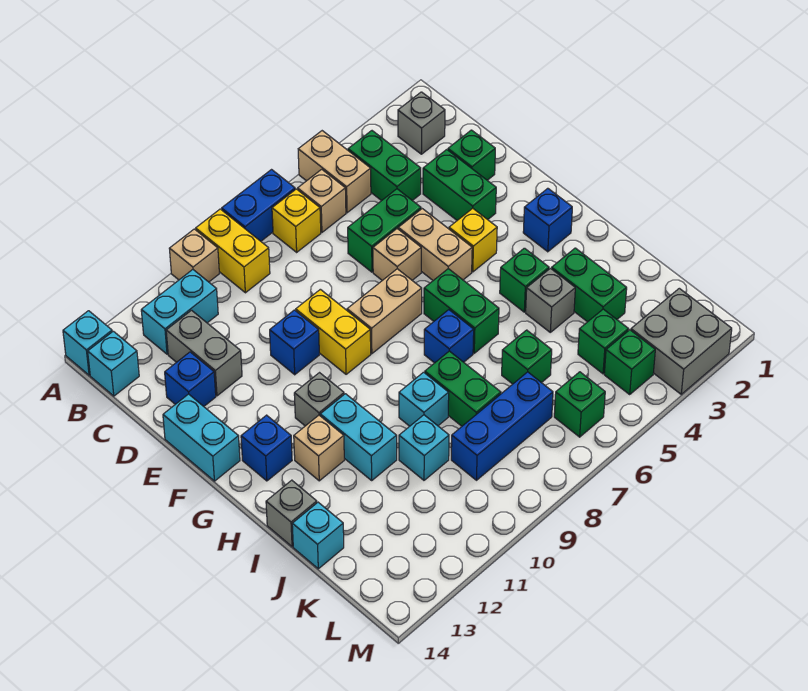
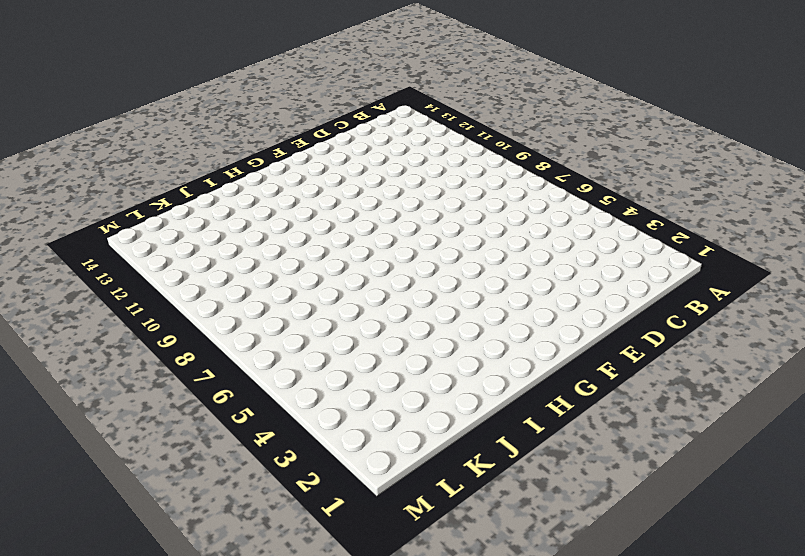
none -> tan 1x2 brick [298,131,371,213]
none -> blue 1x2 brick [222,170,295,241]
none -> yellow 1x2 brick [196,209,270,293]
none -> tan 1x1 brick [169,229,219,282]

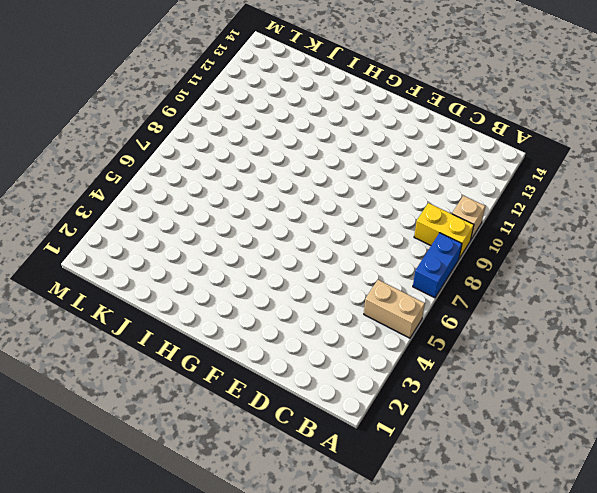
none -> cyan 1x1 brick [63,311,112,375]
none -> grey 1x1 brick [398,92,445,154]
none -> green 1x2 brick [348,131,421,201]
none -> tan 1x1 brick [298,169,346,232]

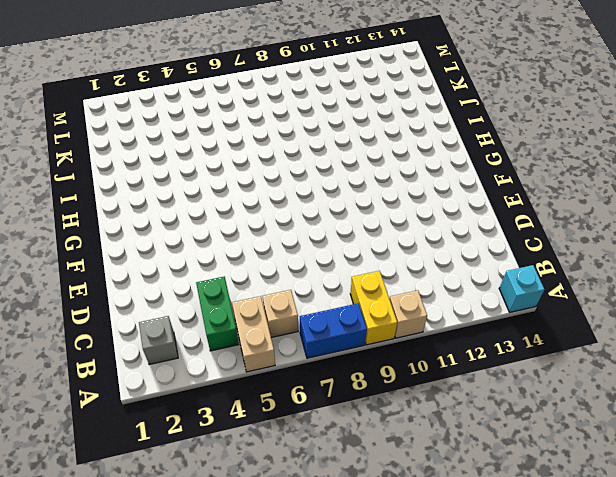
none -> yellow 1x1 brick [272,189,321,252]
none -> cyan 1x2 brick [141,270,218,354]
none -> cyan 1x1 brick [88,331,139,396]
none -> grey 1x2 brick [166,310,242,396]

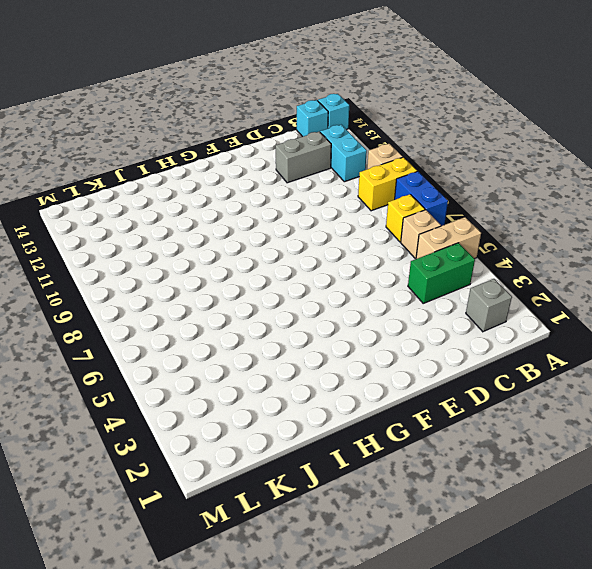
none -> green 1x1 brick [448,130,495,180]
none -> green 1x2 brick [423,150,496,220]
none -> green 1x2 brick [348,189,421,272]
none -> blue 1x1 brick [165,352,216,406]

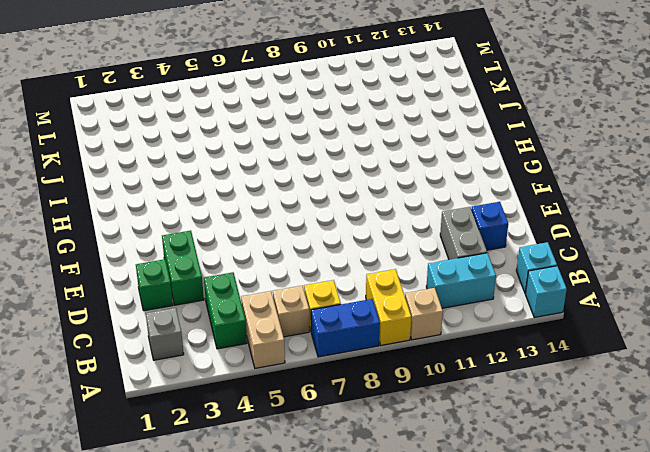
none -> green 1x2 brick [348,189,421,272]
none -> tan 1x2 brick [398,209,472,280]
none -> tan 1x1 brick [373,229,421,280]
none -> yellow 1x2 brick [296,289,371,374]

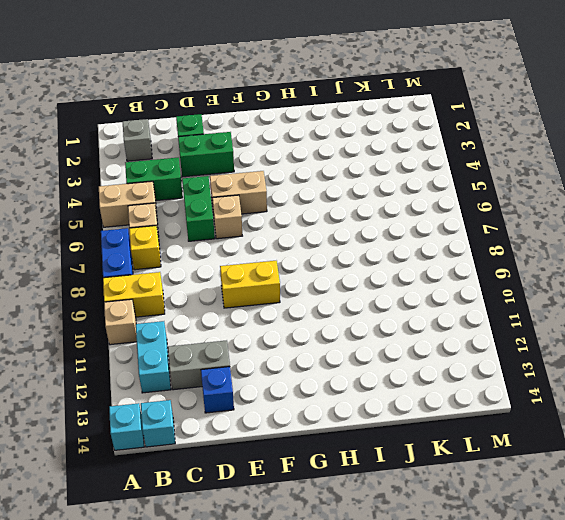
none -> blue 1x1 brick [270,310,319,375]
none -> cyan 1x2 brick [163,394,240,481]
none -> yellow 1x1 brick [449,208,497,272]
none -> tan 1x2 brick [347,269,422,354]

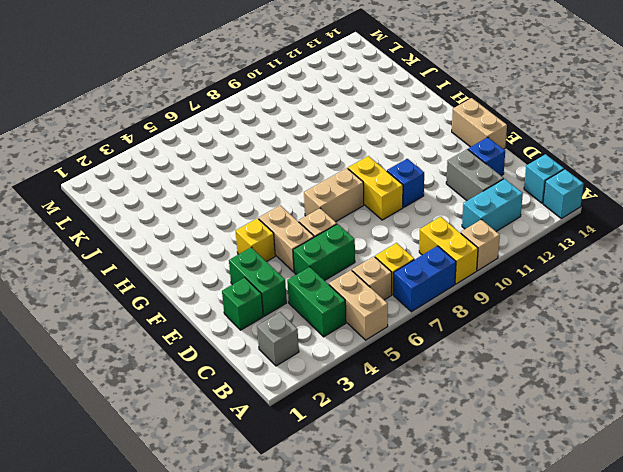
tan 1x2 brick [452,98,507,149] -> cyan 1x2 brick [163,394,240,481]
none -> blue 1x1 brick [523,188,572,252]
none -> green 1x2 brick [424,269,499,353]
none -> grey 1x1 brick [294,373,344,426]
none -> blue 1x1 brick [241,415,292,481]

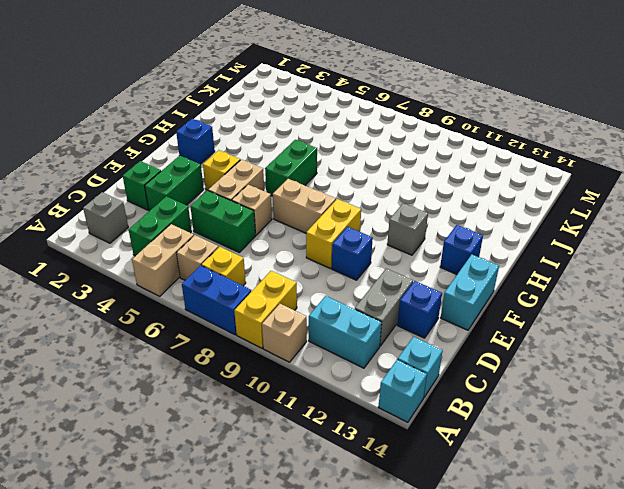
none -> green 1x1 brick [500,248,549,312]
none -> blue 1x1 brick [424,310,474,363]
none -> cyan 1x2 brick [320,394,397,480]
none -> tan 1x1 brick [294,415,344,481]

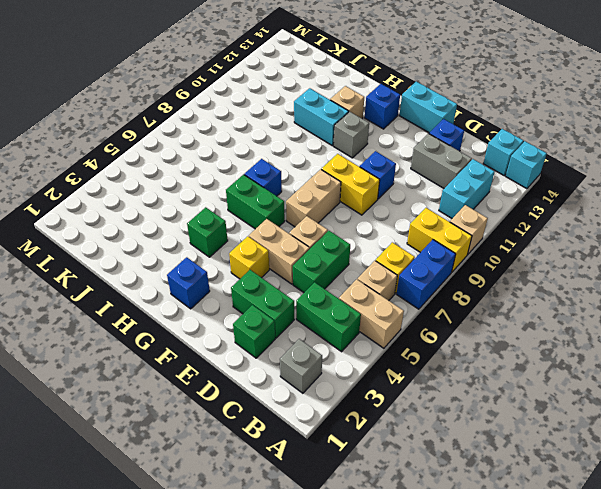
none -> green 1x2 brick [552,248,627,322]
none -> grey 1x1 brick [526,268,575,332]
none -> green 1x2 brick [425,351,501,426]
none -> cyan 1x1 brick [399,372,449,426]

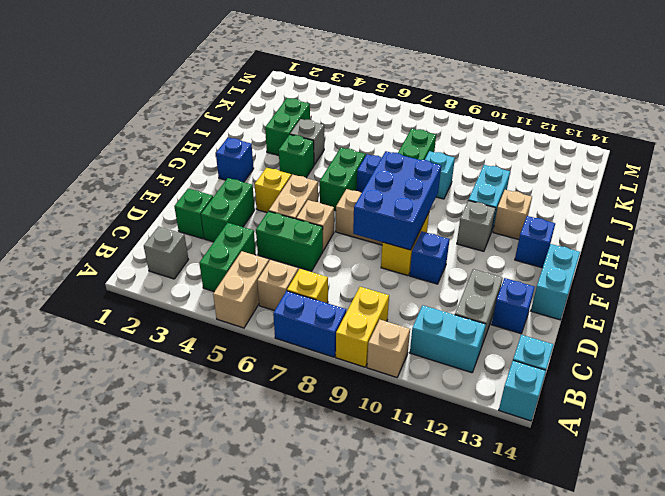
blue 2x3 brick [353,151,441,250] -> none
none -> grey 1x1 brick [266,480,317,547]
none -> green 1x1 brick [502,330,552,384]
none -> cyan 1x1 brick [399,415,449,480]
none -> cyan 1x1 brick [292,502,344,569]

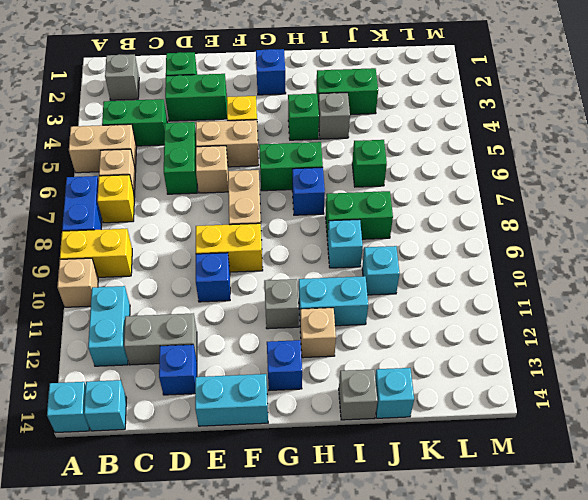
none -> green 1x1 brick [578,309,629,374]
none -> blue 1x3 brick [451,372,553,480]
none -> grey 2x2 brick [631,288,732,394]
none -> green 1x1 brick [604,330,655,394]

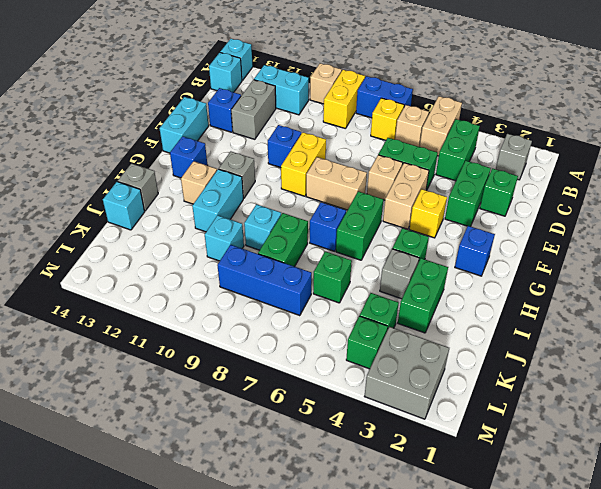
none -> green 1x1 brick [554,372,605,437]

